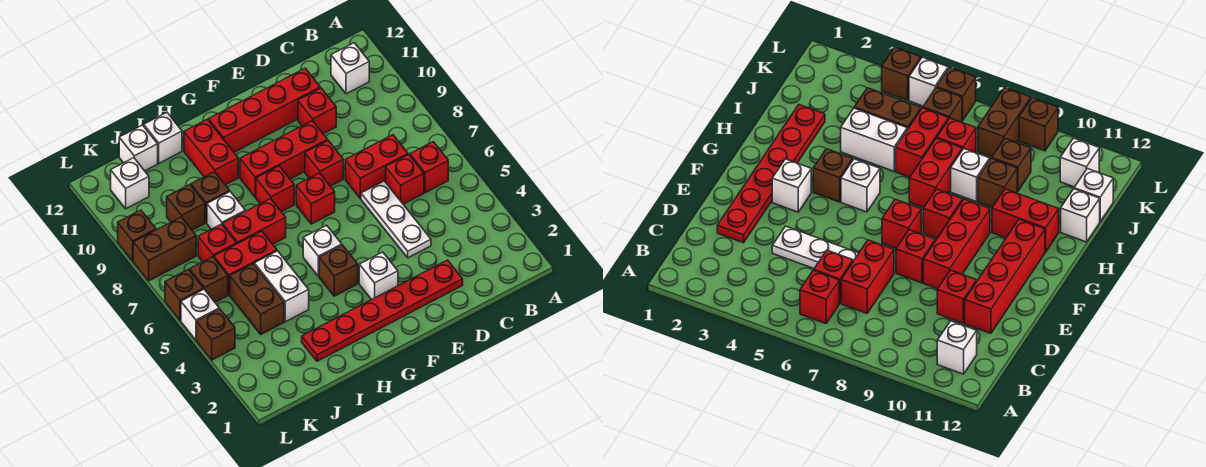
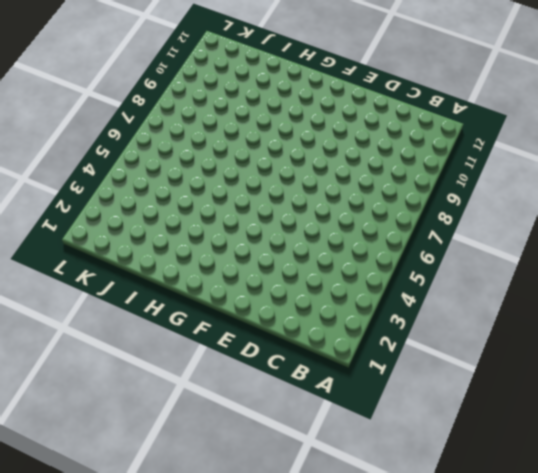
none -> red 1x1 brick [410,142,448,193]
none -> white 1x1 brick [331,43,369,94]
none -> red 1x1 brick [386,155,424,204]
none -> red 1x2 brick [345,135,408,198]

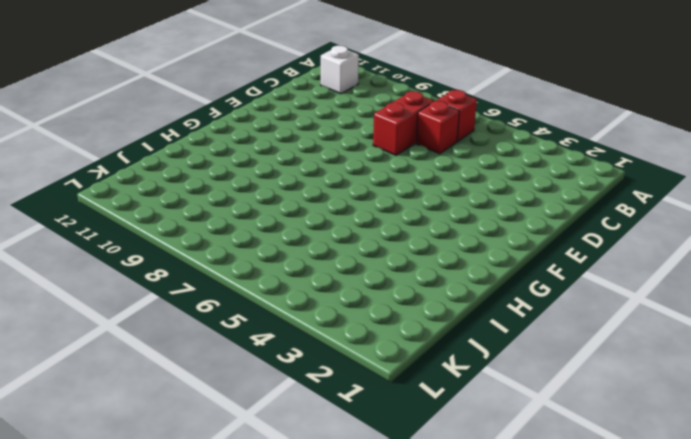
none -> red 1x6 plate [302,260,463,361]
none -> white 1x3 plate [361,181,431,258]
none -> red 1x1 brick [298,88,336,134]
none -> red 1x4 brick [209,68,320,152]

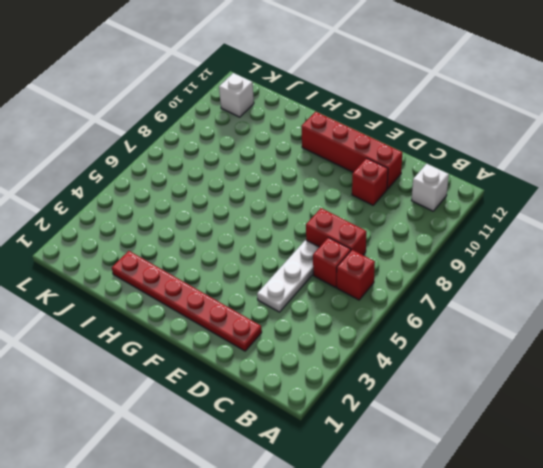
none -> red 1x1 brick [305,141,343,186]
none -> red 1x3 brick [240,121,328,197]
none -> white 1x1 brick [359,252,398,300]
none -> red 1x1 brick [296,173,335,224]

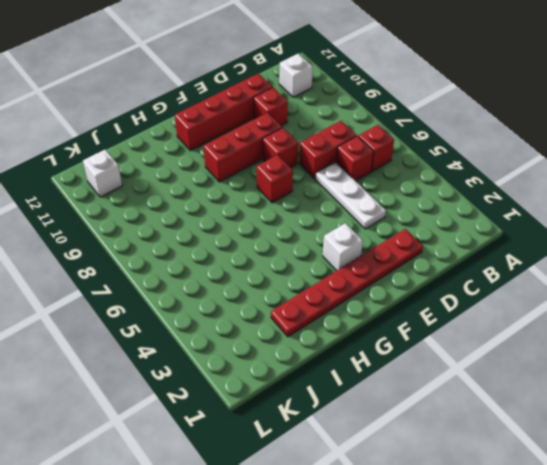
none -> brown 1x1 brick [319,245,358,296]
none -> white 1x1 brick [303,225,342,276]
none -> red 1x1 brick [256,166,294,212]
none -> red 1x2 brick [223,199,286,244]

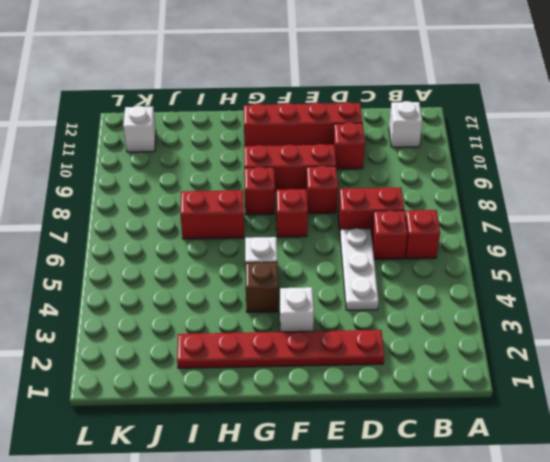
none -> red 1x2 brick [184,119,238,185]
none -> white 1x2 brick [254,251,309,322]
none -> red 1x2 brick [214,231,277,295]
none -> white 1x1 brick [207,192,245,229]

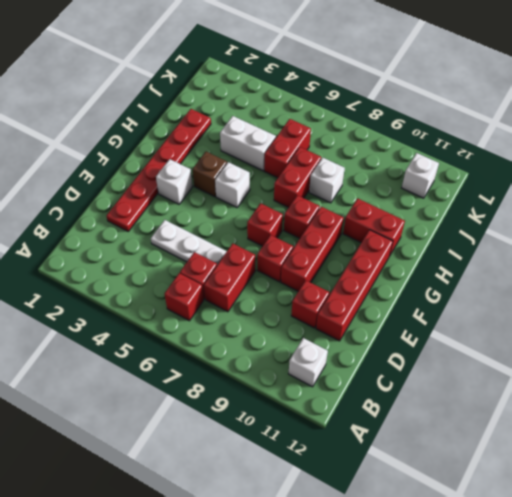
none -> brown 1x1 brick [191,172,230,223]
none -> white 1x1 brick [144,113,182,163]
none -> brown 1x2 brick [230,264,284,334]
none -> red 1x1 brick [198,224,237,262]

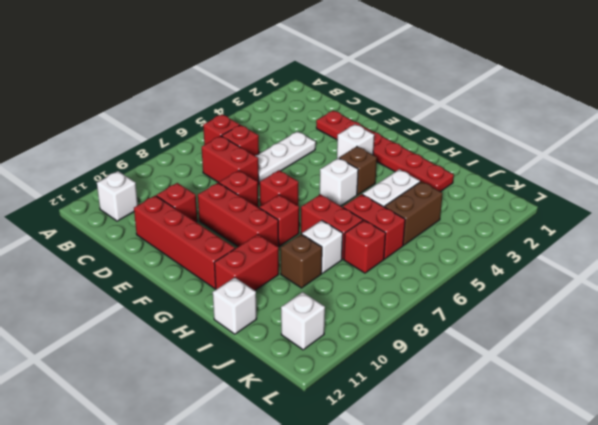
none -> brown 1x1 brick [167,185,205,230]
none -> white 1x1 brick [119,125,158,171]
none -> brown 1x1 brick [190,257,228,302]
none -> brown 1x2 brick [133,217,196,281]

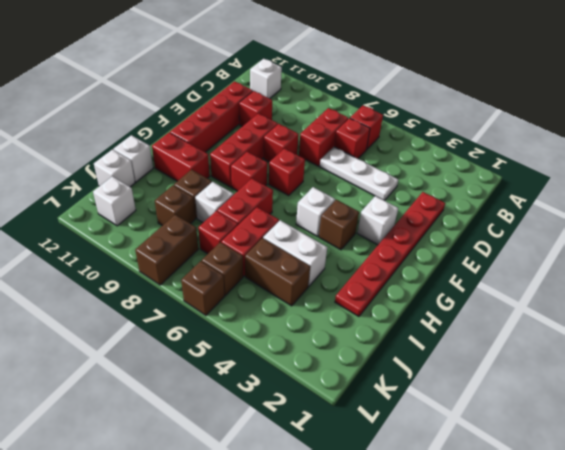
none -> brown 1x1 brick [197,309,235,360]
none -> white 1x1 brick [181,289,219,340]
none -> brown 1x1 brick [118,210,156,261]

